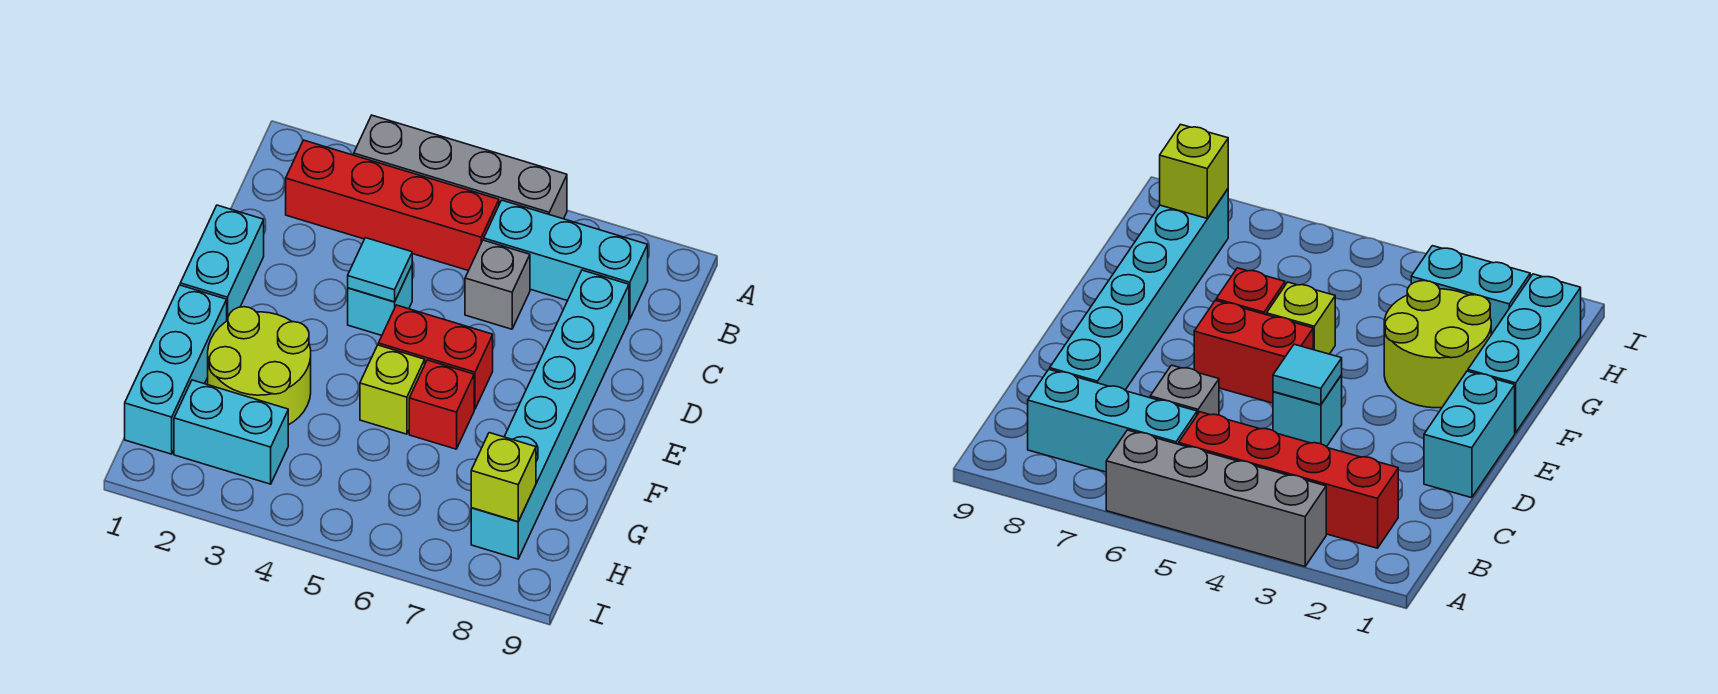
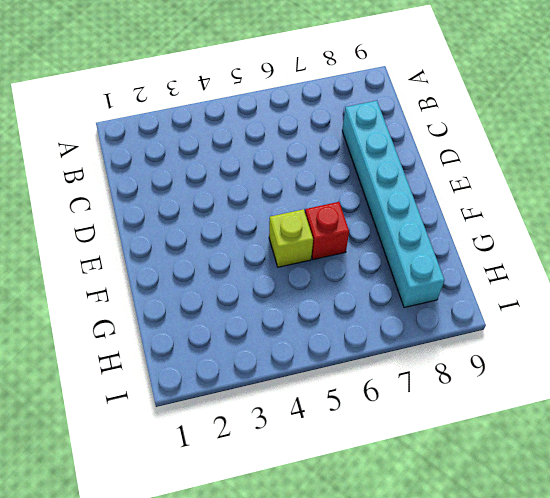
none -> grey 1x4 brick [354,115,567,219]
none -> red 1x4 brick [286,140,499,271]
none -> cyan 1x3 brick [484,200,648,319]

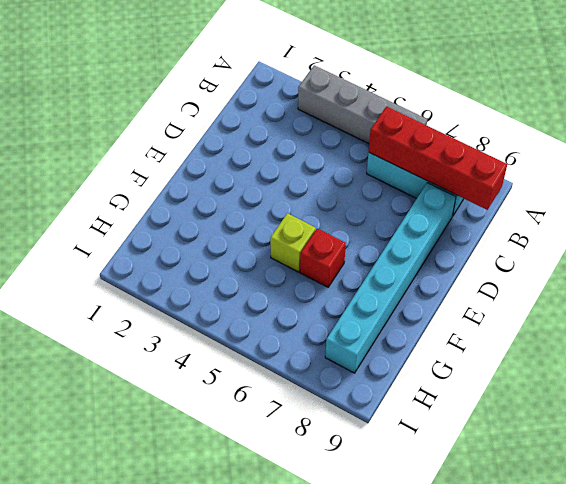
red 1x4 brick [369,106,507,210] -> red 1x4 brick moved to [286,140,499,271]
none -> grey 1x1 brick [465,240,530,329]
none -> cyan 1x2 brick [180,205,264,321]
none -> cyan 1x1 brick [348,266,412,335]

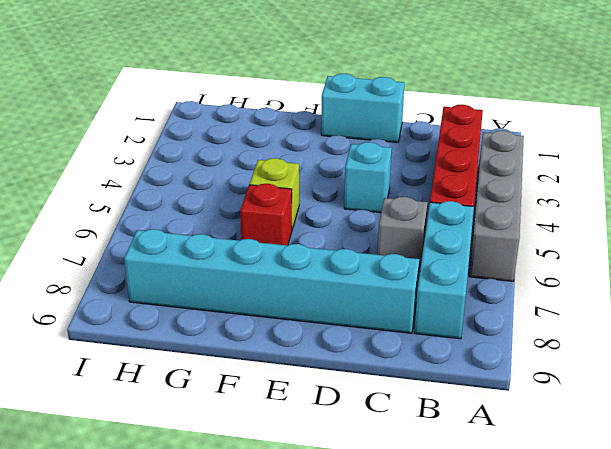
none -> red 1x2 brick [378,305,493,409]
none -> cyan 1x3 brick [125,285,227,454]
none -> lime 2x2 round brick [208,307,311,425]

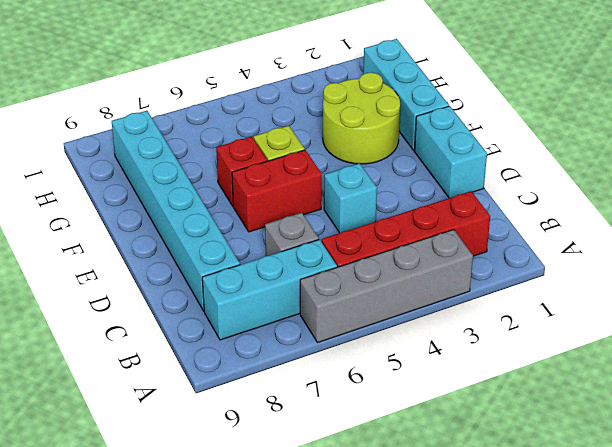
none -> cyan 1x2 brick [174,380,288,484]
none -> cyan 1x1 tile [348,238,412,302]
none -> lime 1x1 brick [471,433,536,522]

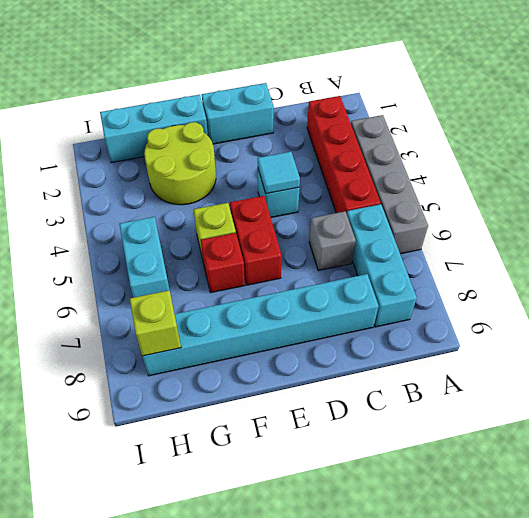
cyan 1x2 brick [119,217,170,298] -> cyan 1x2 brick moved to [174,380,288,484]

